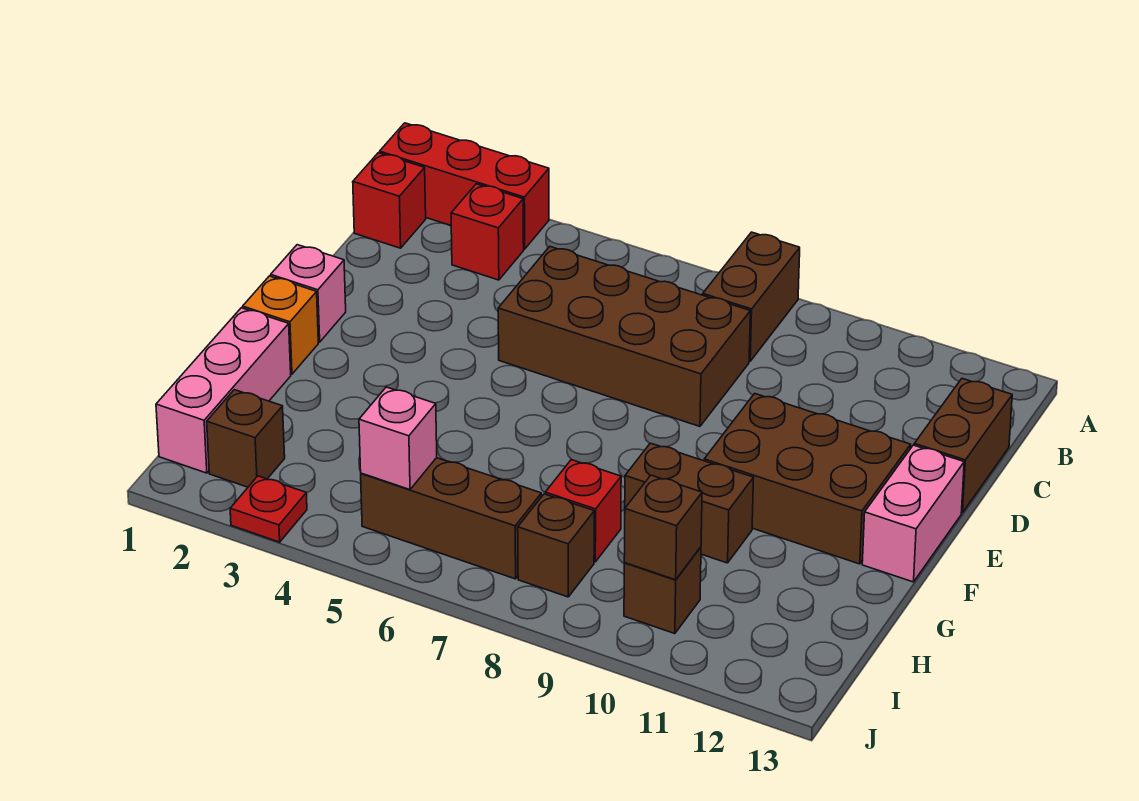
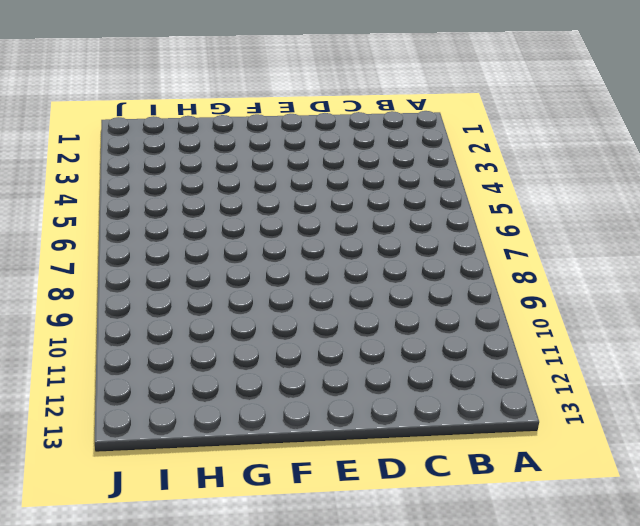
none -> red 1x3 brick [380,123,549,249]
none -> brown 1x2 brick [703,232,800,361]
none -> red 1x1 brick [353,153,426,248]

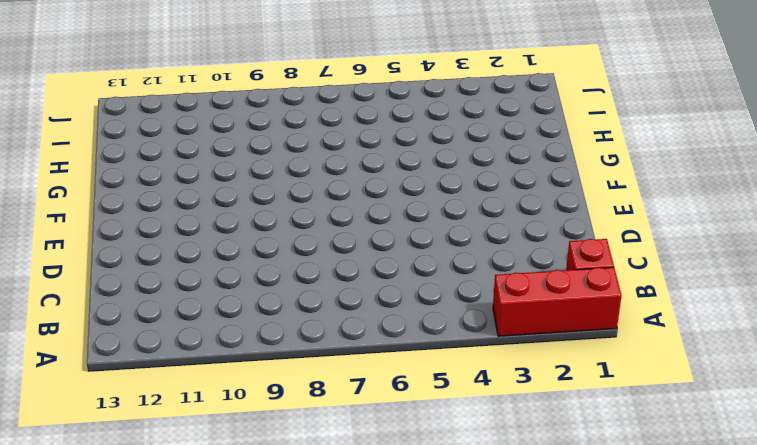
none -> brown 1x2 brick [703,232,800,361]
none -> red 1x1 brick [451,184,524,280]
none -> brown 2x4 brick [498,246,750,426]

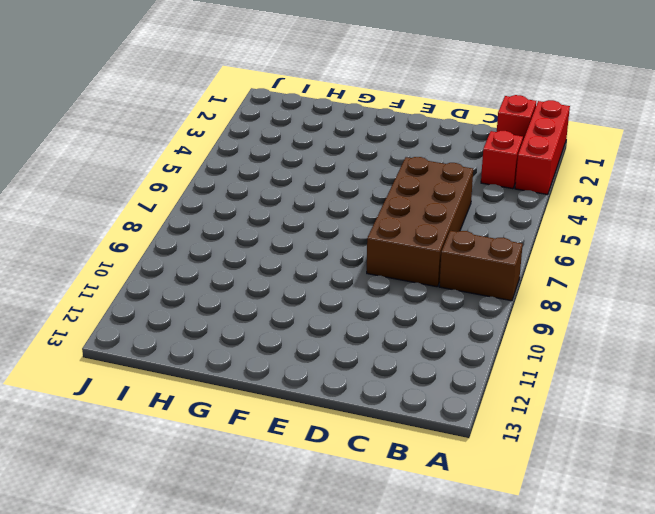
none -> brown 1x2 brick [914,379,1012,513]
none -> pink 1x1 brick [271,245,346,342]
none -> brown 2x3 brick [704,393,911,564]

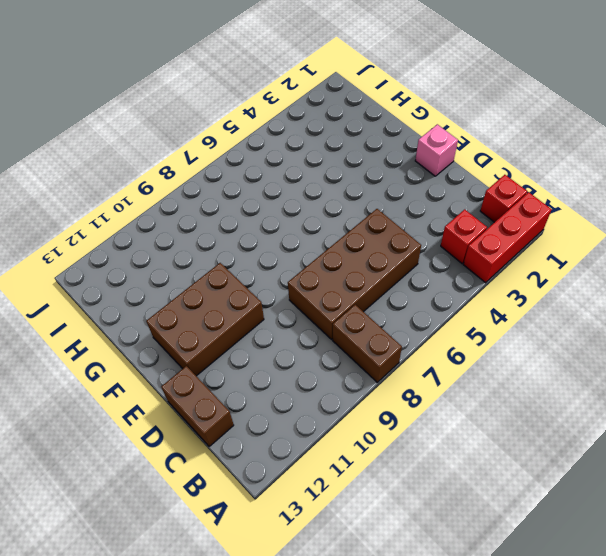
none -> pink 1x2 brick [862,445,964,582]
none -> orange 1x1 brick [243,276,318,374]
none -> pink 1x3 brick [156,308,291,473]

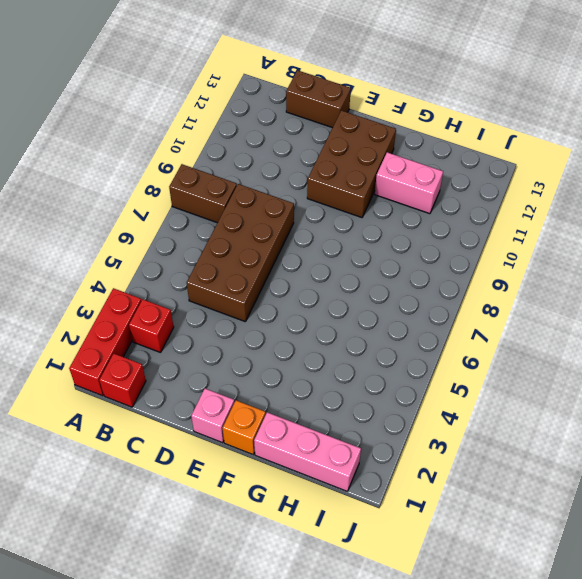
pink 1x2 brick [375,152,443,214] -> pink 1x2 brick moved to [862,445,964,582]
none -> brown 1x2 brick [625,443,753,563]
none -> red 1x1 brick [545,460,621,562]
none -> brown 1x1 brick [207,390,285,487]

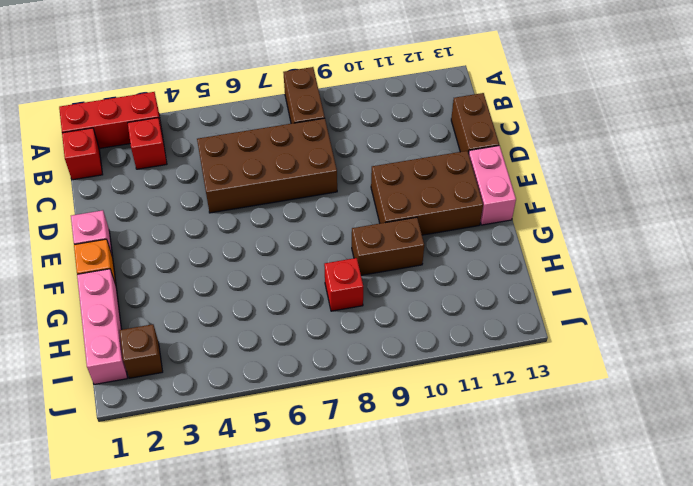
none -> brown 1x3 brick [361,458,541,579]
none -> brown 1x1 brick [518,494,594,597]
none -> brown 1x1 brick [624,547,701,634]

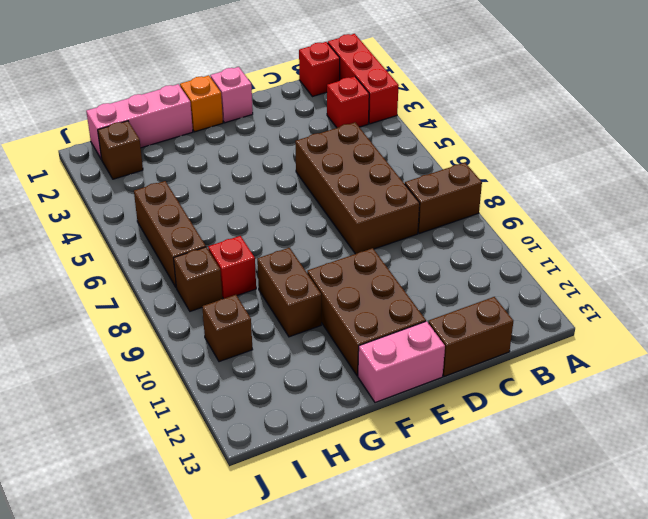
none -> red 1x1 plate [230,476,307,542]
none -> pink 1x1 brick [359,387,437,490]
none -> brown 1x1 brick [624,475,702,580]

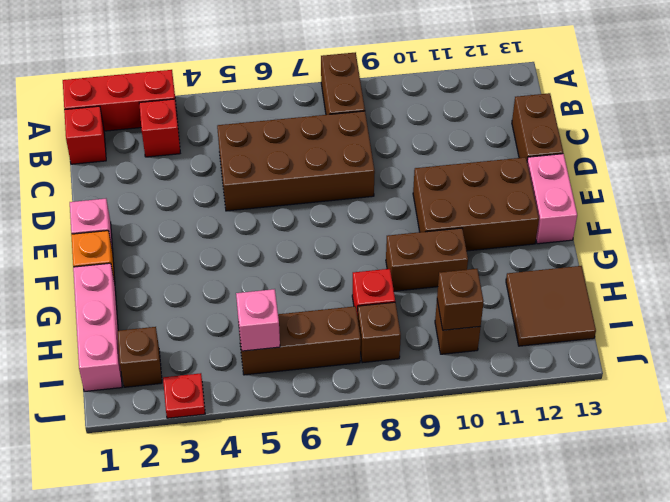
brown 2x2 tile [506,266,596,346] -> none

